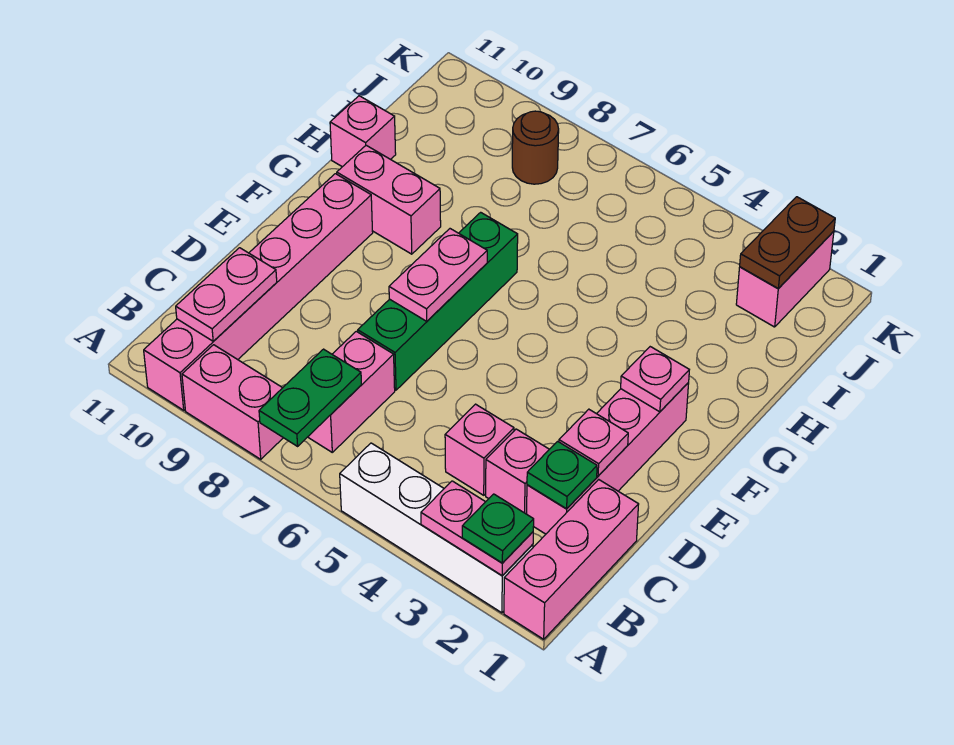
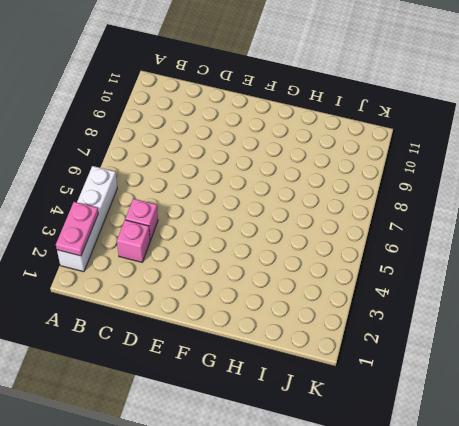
none -> pink 1x3 brick [504,480,639,639]
none -> pink 1x2 brick [182,345,283,459]
none -> pink 1x6 brick [144,174,373,410]

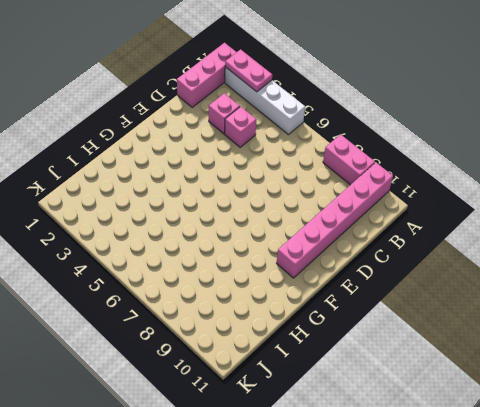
none -> pink 1x2 brick [308,331,395,452]
none -> pink 1x4 brick [527,383,689,534]
none -> green 1x4 brick [358,212,518,390]

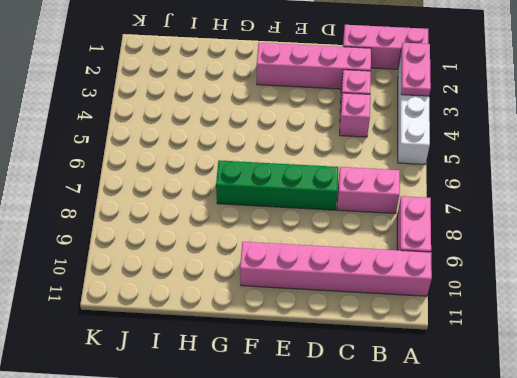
none -> pink 1x2 brick [337,145,441,254]
none -> pink 1x1 brick [330,96,396,167]
none -> pink 1x2 brick [736,231,834,327]

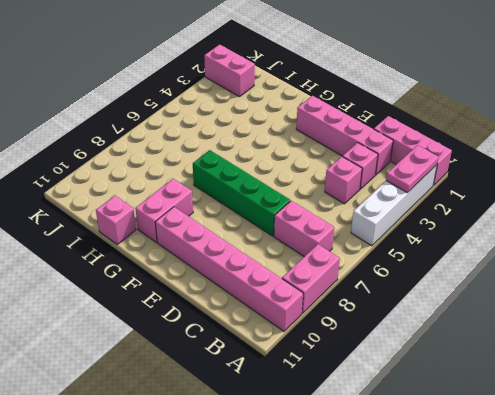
none -> brown 1x1 round brick [512,111,559,184]
none -> green 1x2 plate [259,349,361,446]
none -> pink 1x2 plate [176,248,277,341]

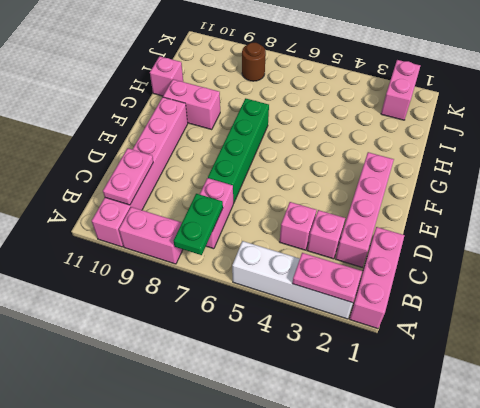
none -> green 1x1 plate [527,441,597,509]
none -> pink 1x1 plate [559,409,628,476]
none -> pink 1x2 plate [389,229,487,321]

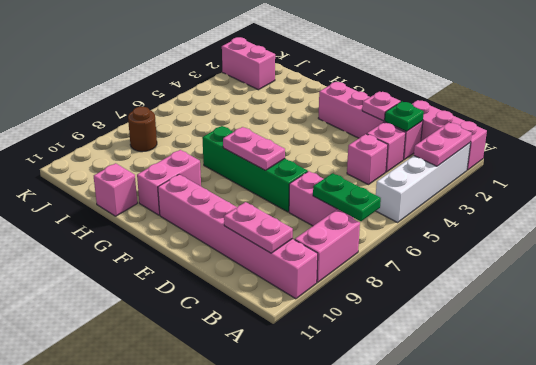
none -> pink 1x1 plate [621,347,689,412]
none -> brown 1x2 plate [740,197,835,289]
none -> green 1x1 plate [462,494,534,563]

